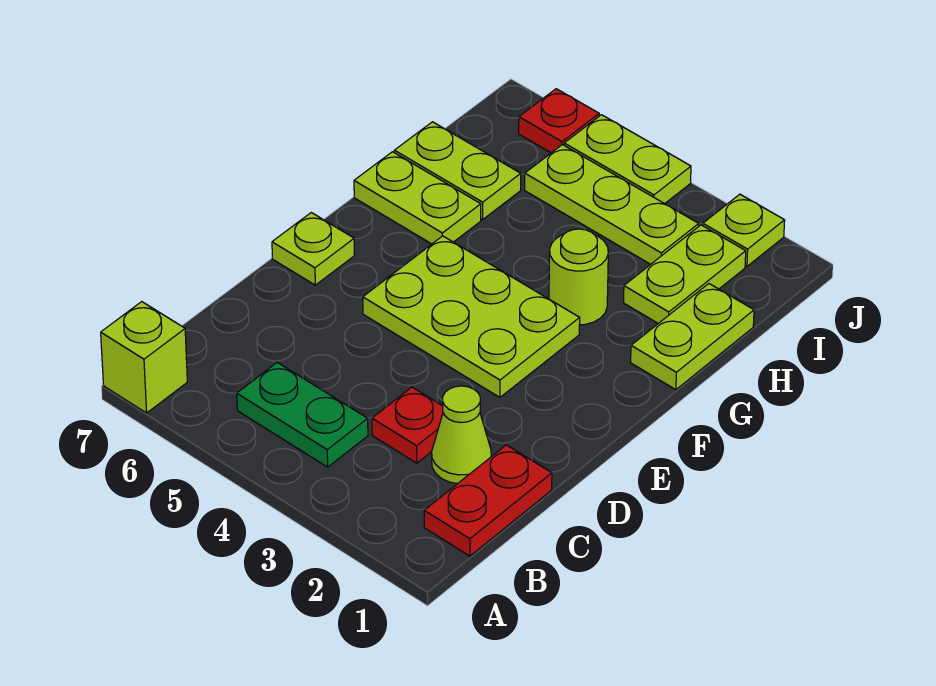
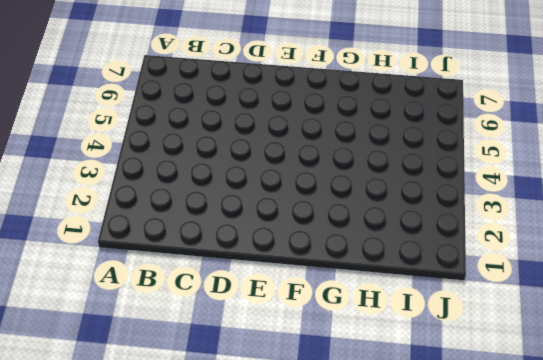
none -> lime 1x1 brick [101,302,187,413]
none -> red 1x2 plate [424,445,552,556]
none -> green 1x2 plate [237,363,368,467]

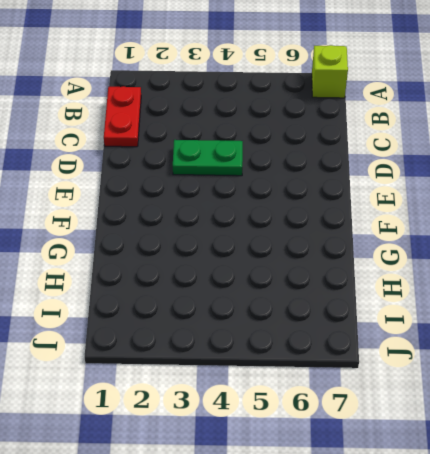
green 1x2 plate [173,140,243,176] -> green 1x2 plate moved to [237,363,368,467]
none -> lime 1x1 cone [432,386,491,484]
none -> red 1x1 plate [372,387,443,463]
none -> lime 2x3 plate [363,236,580,397]

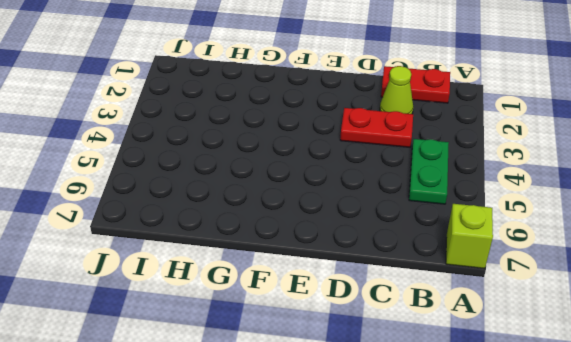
red 1x2 plate [340,108,413,147] -> red 1x1 plate [372,387,443,463]
none -> lime 2x3 plate [363,236,580,397]
none -> lime 1x1 plate [272,213,354,285]
none -> lime 1x2 plate [631,284,754,390]

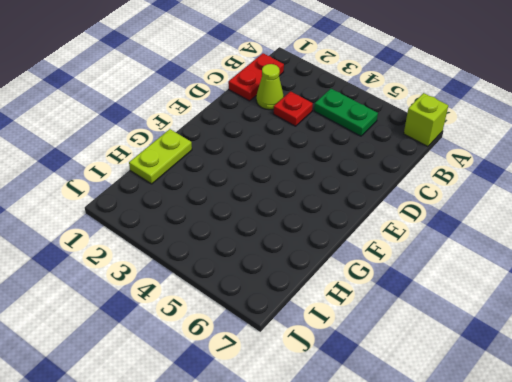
none -> lime 2x3 plate [363,236,580,397]
none -> lime 1x1 plate [272,213,354,285]
none -> lime 1x1 round brick [549,229,608,325]

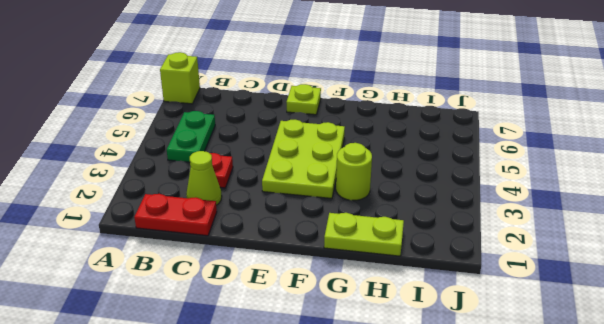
none -> lime 1x2 plate [354,152,481,244]
none -> lime 1x2 plate [624,225,746,323]
none -> lime 1x2 plate [394,122,521,219]

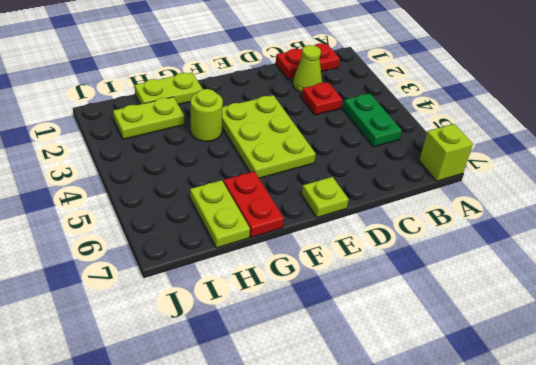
red 1x2 plate [224,172,284,237] -> lime 1x2 plate [354,152,481,244]
none -> lime 1x3 plate [525,145,699,264]
none -> lime 1x1 plate [703,194,785,266]
none -> lime 1x2 plate [564,115,691,204]

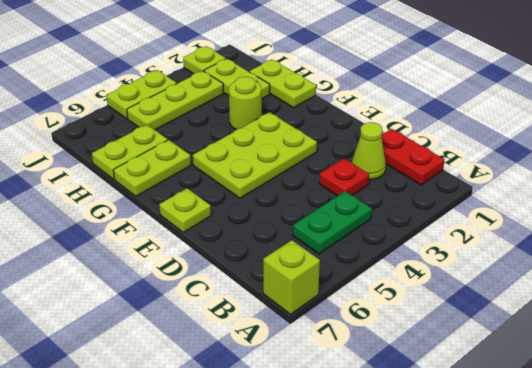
none -> red 1x1 plate [519,89,599,153]

